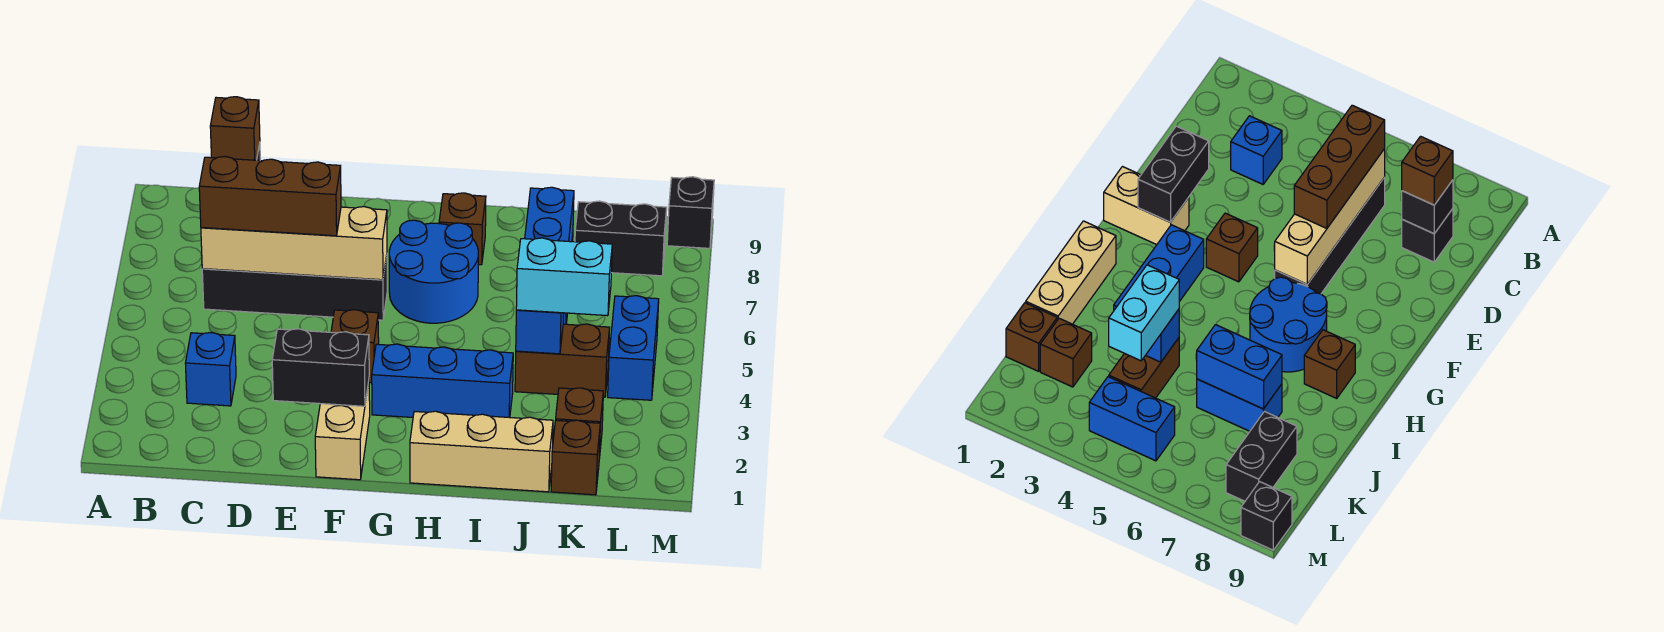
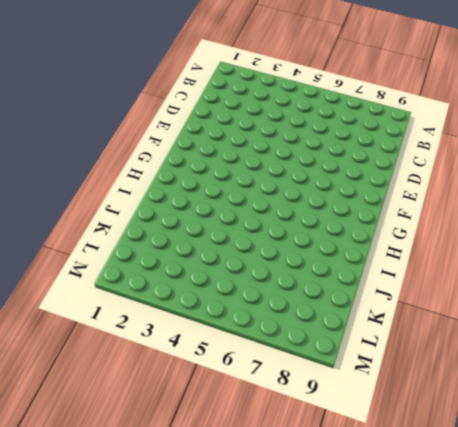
none -> blue 1x1 brick [185,332,236,406]
none -> black 1x4 brick [202,255,387,320]
none -> black 1x1 brick [1402,209,1453,262]

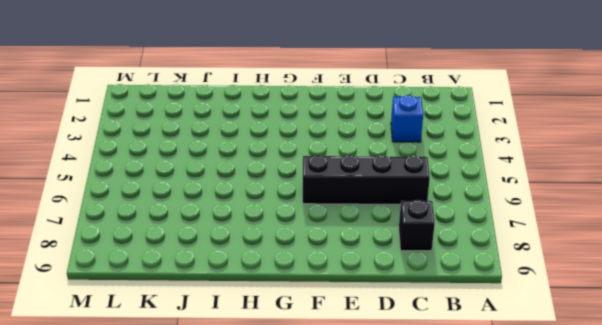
none -> tan 1x2 brick [315,381,370,480]
none -> brown 1x1 brick [331,310,379,383]
none -> blue 1x3 brick [372,344,513,418]

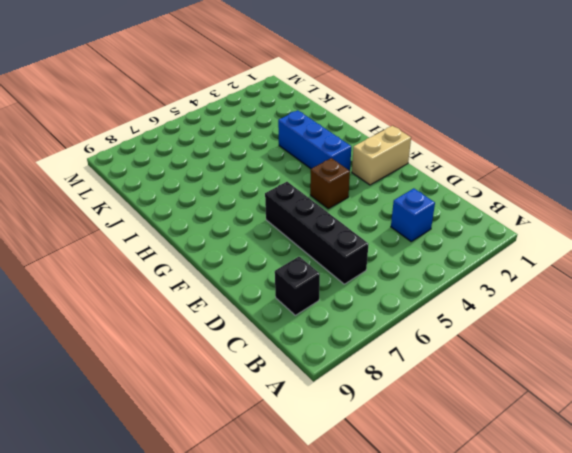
none -> blue 2x2 round brick [389,220,478,323]
none -> tan 1x3 brick [410,411,553,492]
none -> brown 1x1 brick [439,193,486,265]

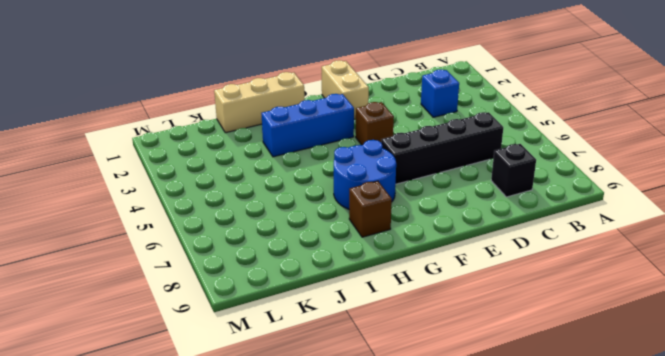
none -> brown 1x2 brick [515,324,610,397]
none -> blue 1x2 brick [1197,379,1282,431]
none -> brown 1x1 brick [551,420,600,495]

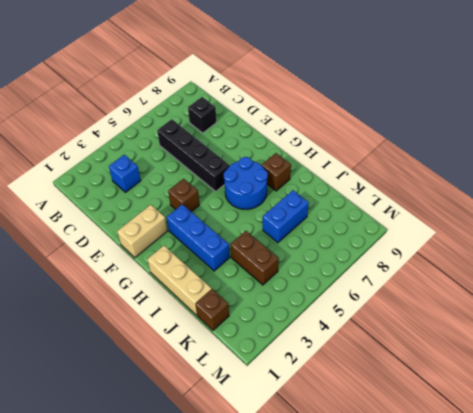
none -> brown 1x1 brick [556,388,603,459]
none -> black 1x2 brick [575,201,667,276]
none -> blue 1x2 brick [608,296,659,400]

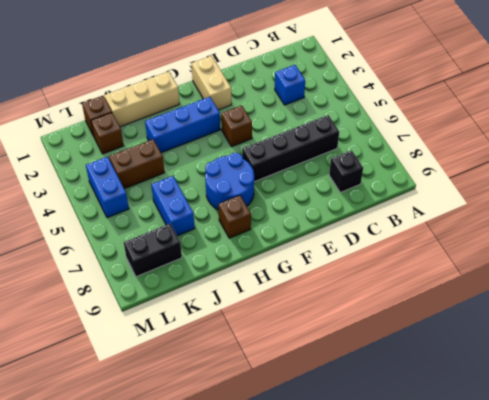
none -> black 1x1 brick [667,177,714,248]
none -> tan 1x4 brick [201,206,387,280]
none -> black 1x1 brick [1402,180,1453,234]

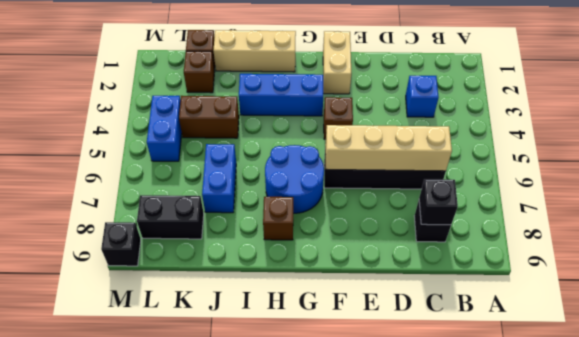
none -> black 1x2 brick [272,329,369,406]
none -> blue 1x1 brick [516,310,564,354]
none -> blue 1x2 brick [525,187,574,242]

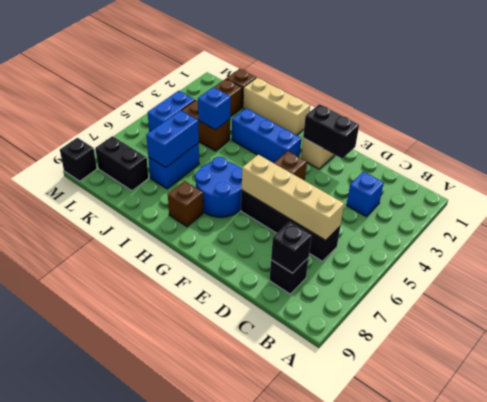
none -> brown 1x3 brick [199,157,341,236]
none -> brown 1x1 brick [210,97,260,160]
none -> cyan 1x2 brick [516,238,612,316]

